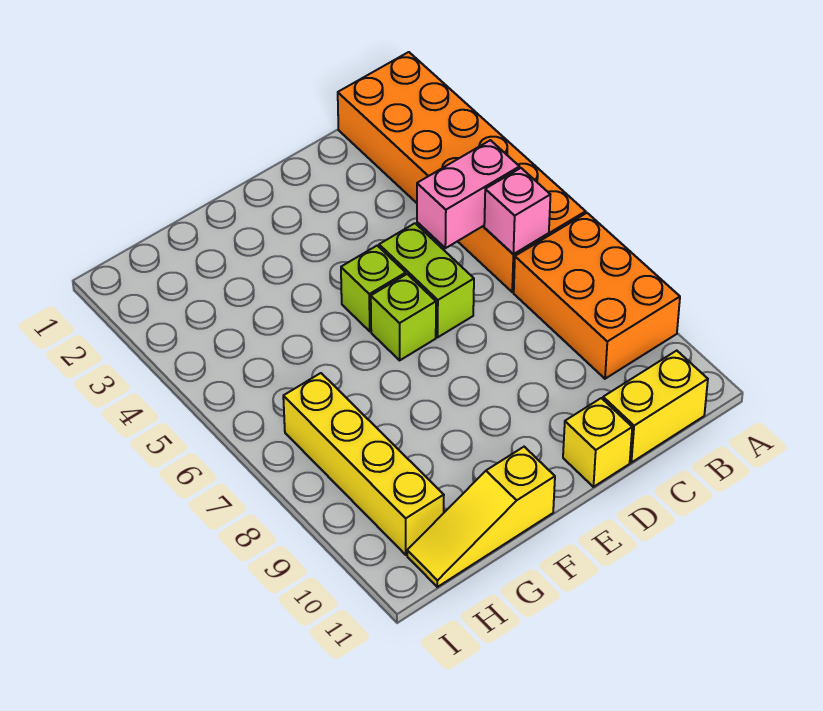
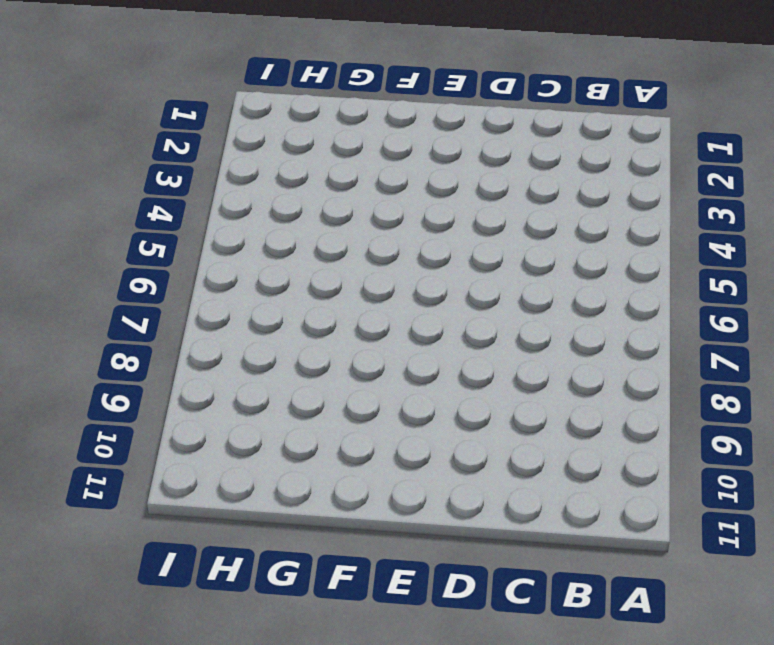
none -> orange 2x6 brick [338,52,586,292]
none -> orange 2x3 brick [514,213,680,379]

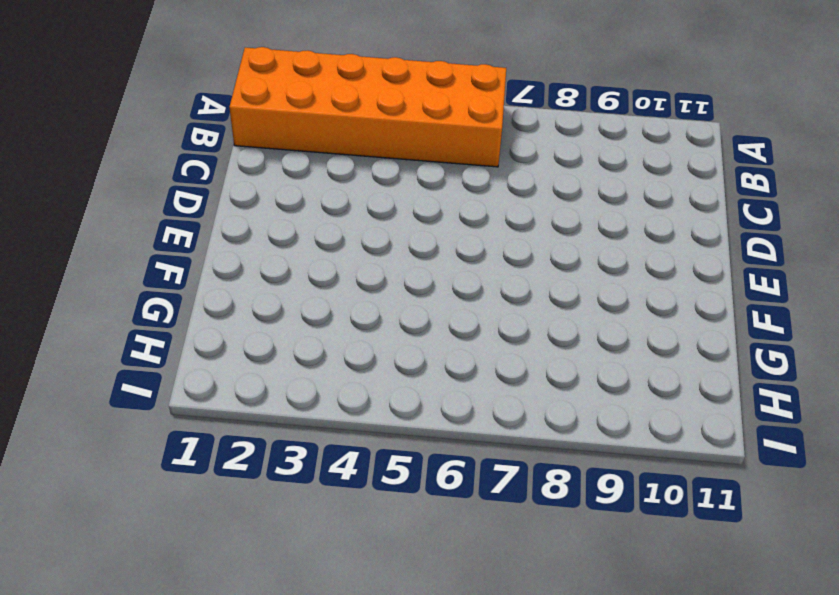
none -> orange 2x3 brick [514,213,680,379]
none -> yellow 1x2 brick [603,351,708,463]

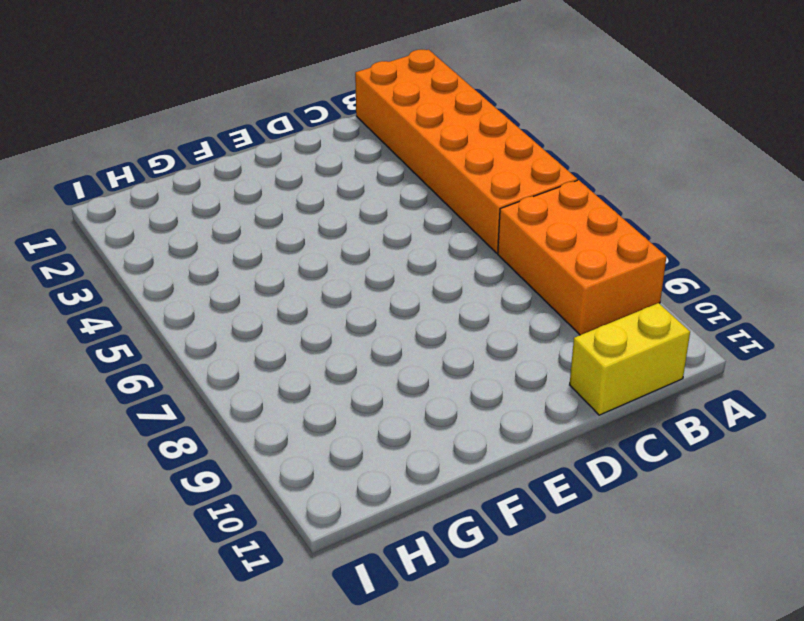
none -> lime 1x2 brick [379,223,474,337]
none -> yellow 1x1 brick [563,398,632,487]

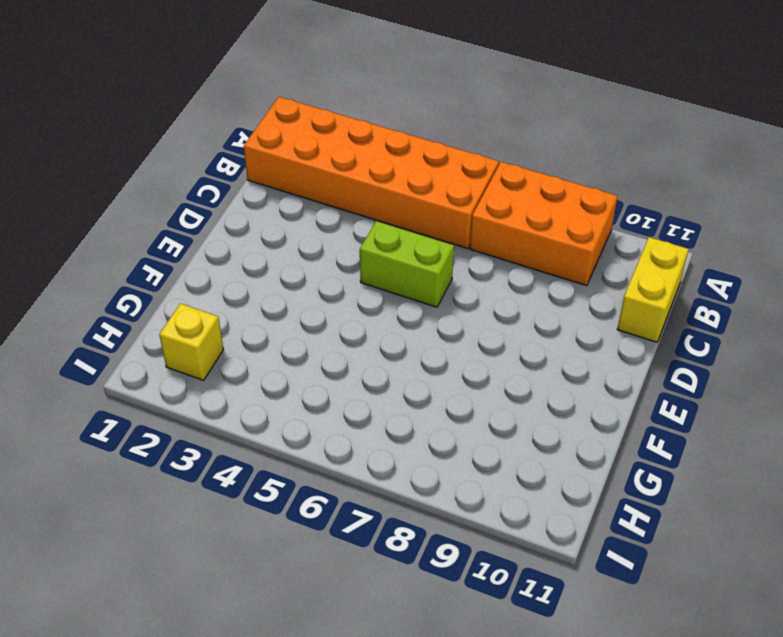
yellow 1x1 brick [159,303,224,380] -> yellow 1x1 brick moved to [563,398,632,487]
none -> lime 1x1 brick [341,246,406,331]
none -> lime 1x1 brick [371,274,436,360]

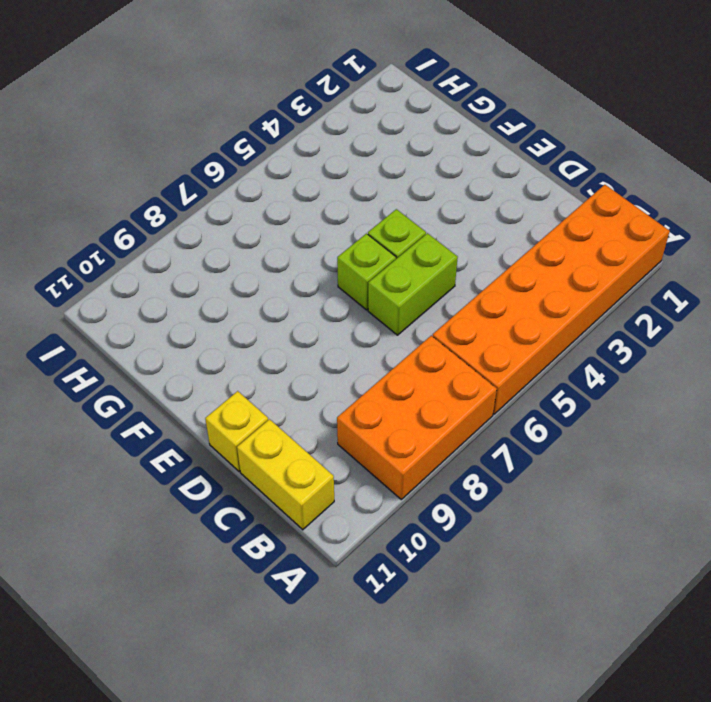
none -> yellow 1x3 slope [407,447,555,587]
none -> yellow 1x4 brick [283,373,444,555]

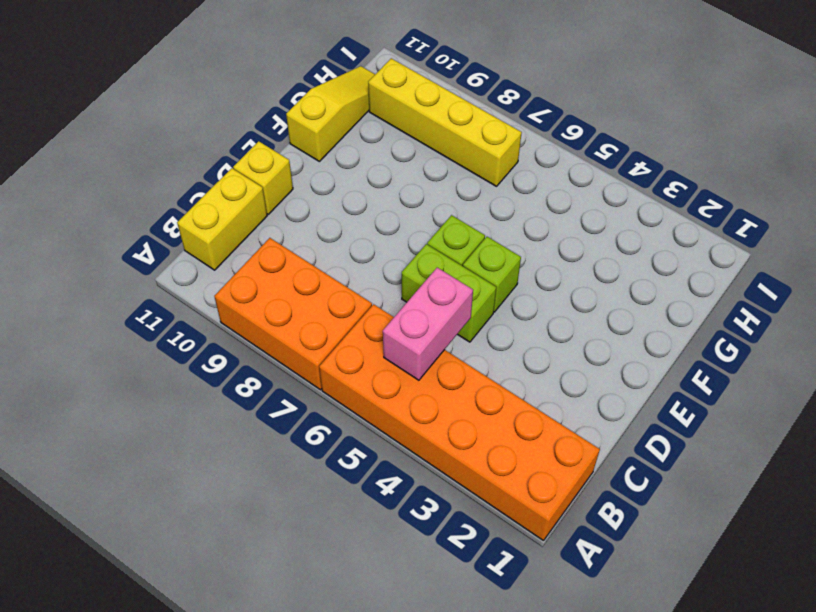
none -> pink 1x1 brick [484,168,550,254]

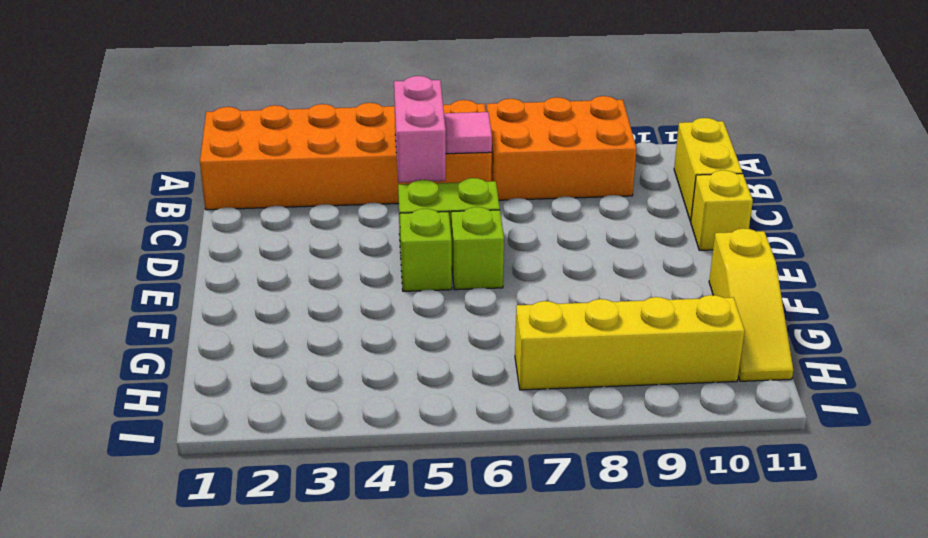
pink 1x1 tile [444,112,492,154] -> pink 1x1 brick [484,168,550,254]

